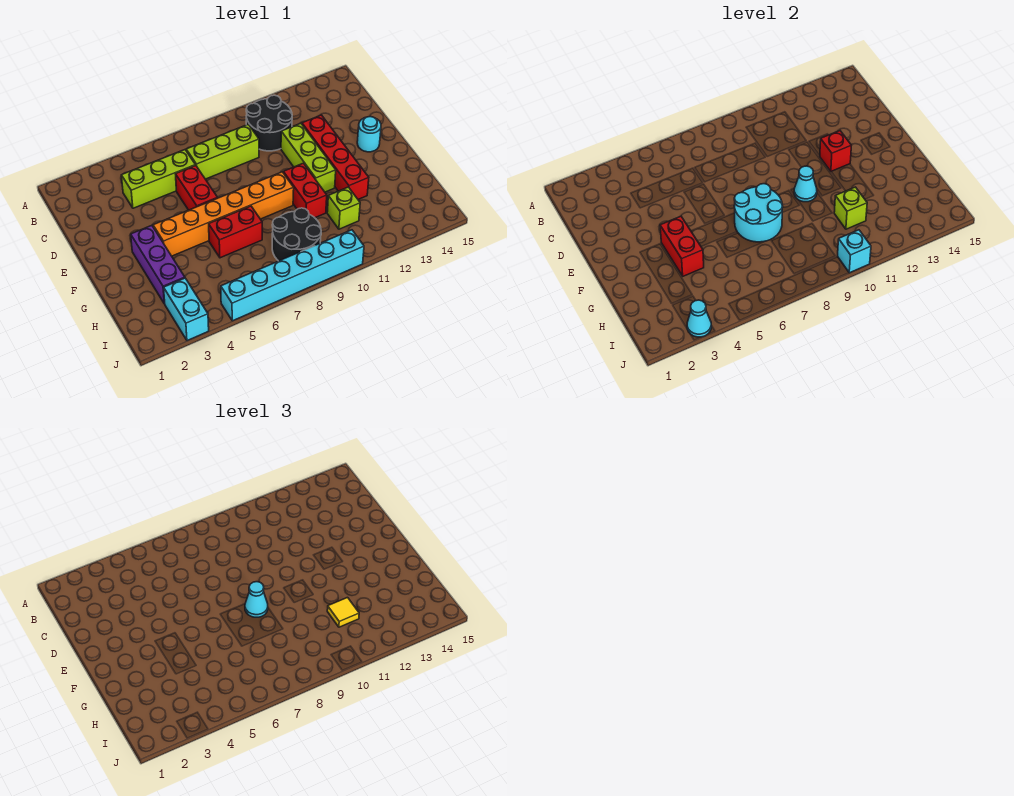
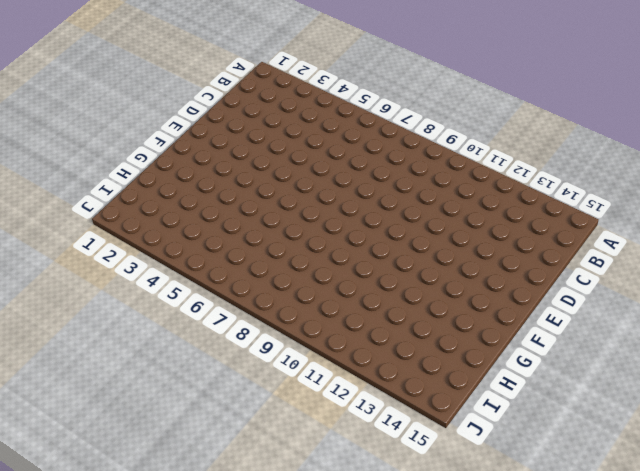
none -> black 2x2 round brick [246,95,292,151]
none -> lime 1x3 brick [121,150,195,208]
none -> lime 1x3 brick [186,125,259,179]

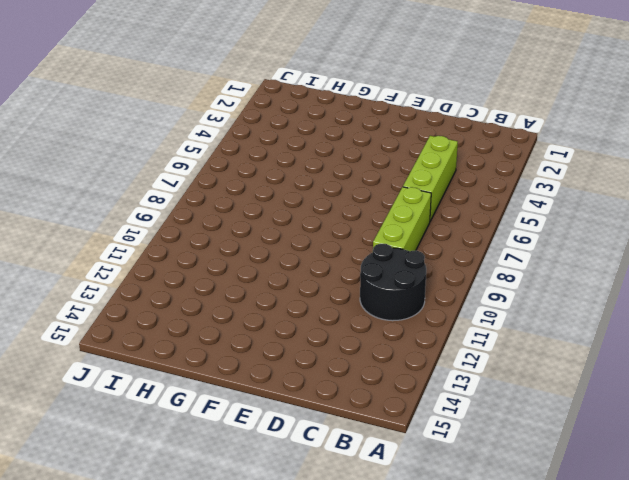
none -> red 1x2 brick [176,165,218,210]
none -> lime 1x3 brick [281,123,336,192]
none -> red 1x4 brick [302,115,369,199]

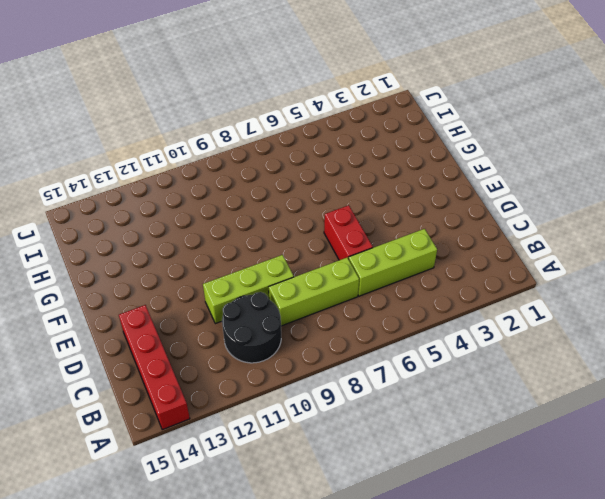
red 1x4 brick [119,305,190,430] -> red 1x4 brick moved to [302,115,369,199]
lime 1x3 brick [203,255,294,324] -> lime 1x3 brick turned to [281,123,336,192]
none -> cyan 1x1 round brick [357,117,381,152]
none -> purple 1x3 brick [131,225,185,304]
none -> orange 1x6 brick [153,172,294,256]

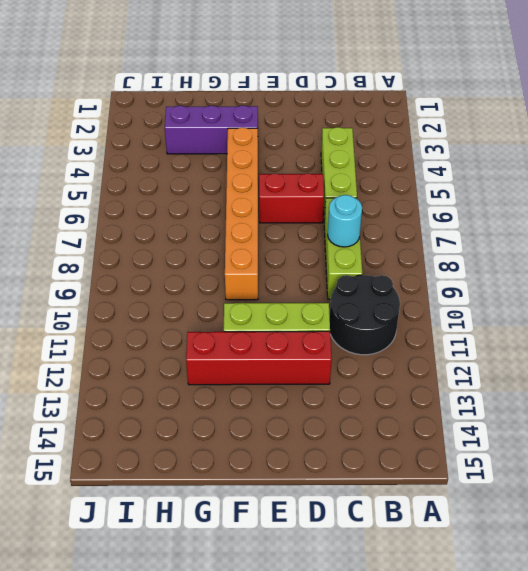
cyan 1x1 round brick [327,195,362,247] -> cyan 1x1 round brick moved to [357,117,381,152]
none -> red 1x2 brick [283,163,327,218]
none -> red 1x2 brick [209,206,262,258]
none -> black 2x2 round brick [272,208,321,261]

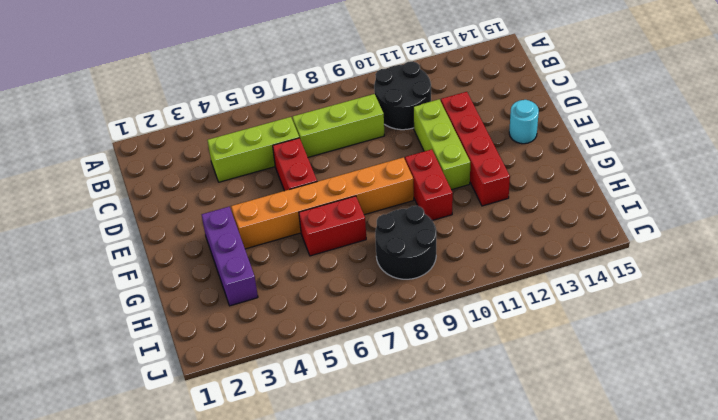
none -> lime 1x1 brick [327,187,360,229]
none -> cyan 1x2 brick [164,278,209,341]
none -> cyan 1x6 brick [221,230,364,321]

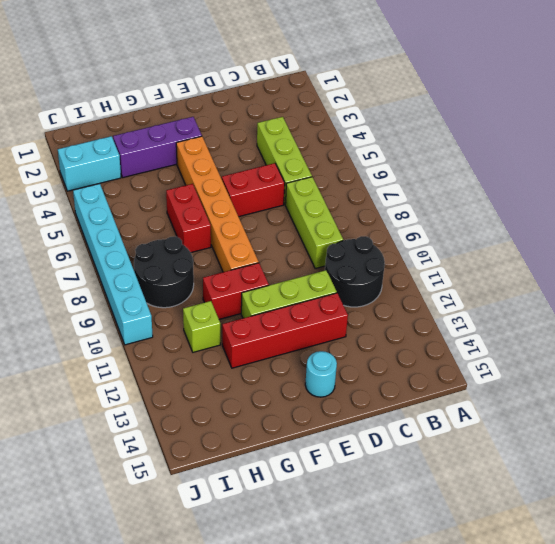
none -> red 1x1 brick [820,131,851,171]
none -> red 1x2 brick [660,216,704,276]
none -> cyan 2x2 round brick [734,184,783,242]

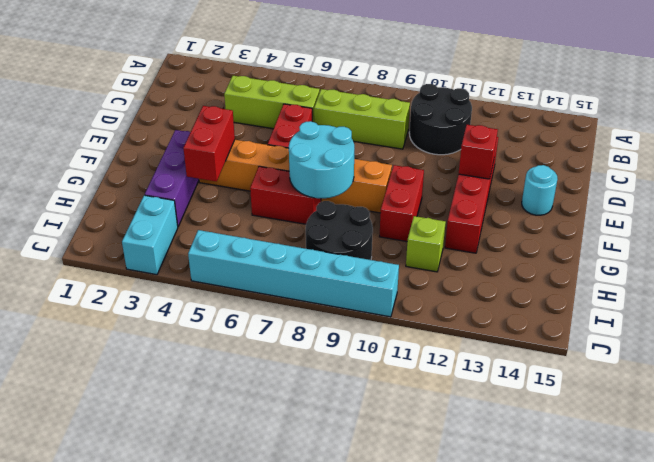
none -> lime 1x3 brick [281,123,336,192]
none -> cyan 1x1 cone [794,166,817,202]
none -> lime 1x1 brick [834,187,867,229]

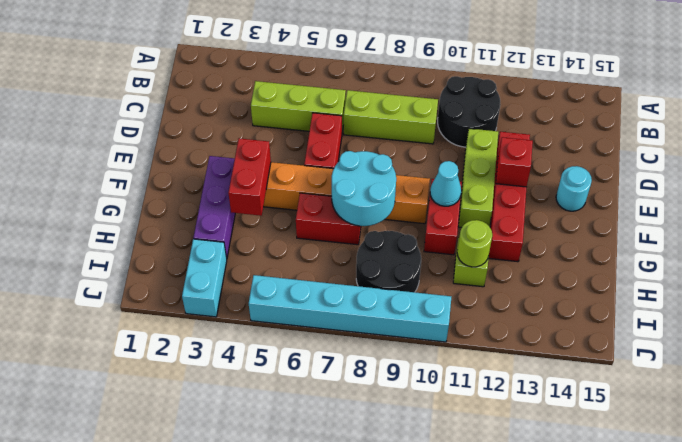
lime 1x1 round brick [457,220,492,267] -> lime 1x1 brick [834,187,867,229]
none -> cyan 1x1 cone [687,300,711,337]
none -> cyan 1x1 brick [838,230,871,273]
none -> cyan 1x1 cone [245,582,268,617]

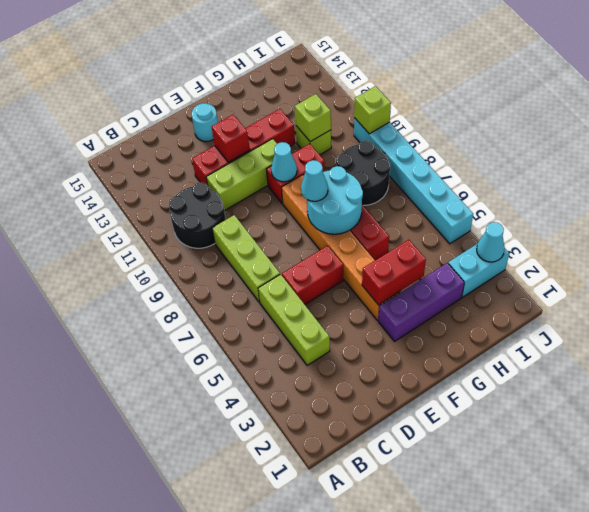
lime 1x1 brick [354,86,391,134] -> cyan 1x1 brick [838,230,871,273]
none -> yellow 1x1 tile [327,598,359,627]

